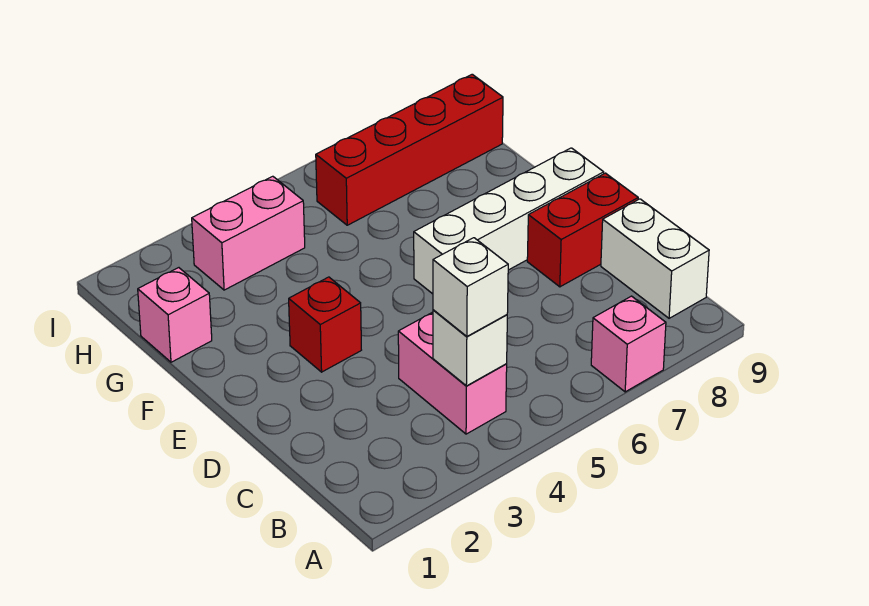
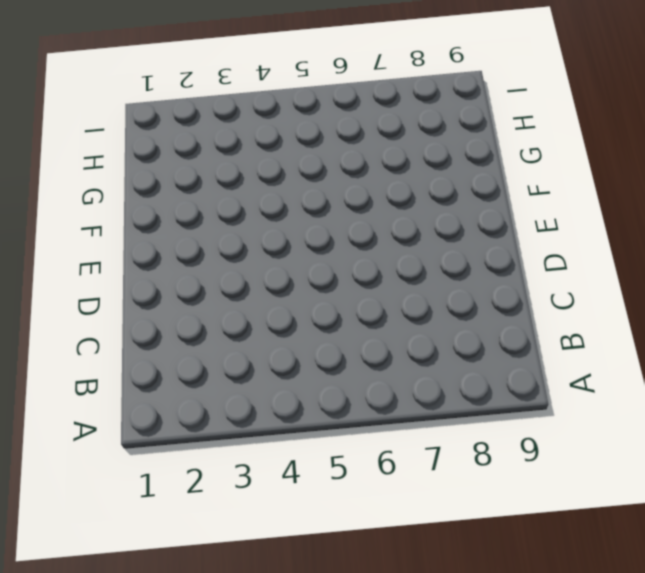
none -> pink 1x1 brick [591,296,666,392]
none -> pink 1x2 brick [398,312,507,434]

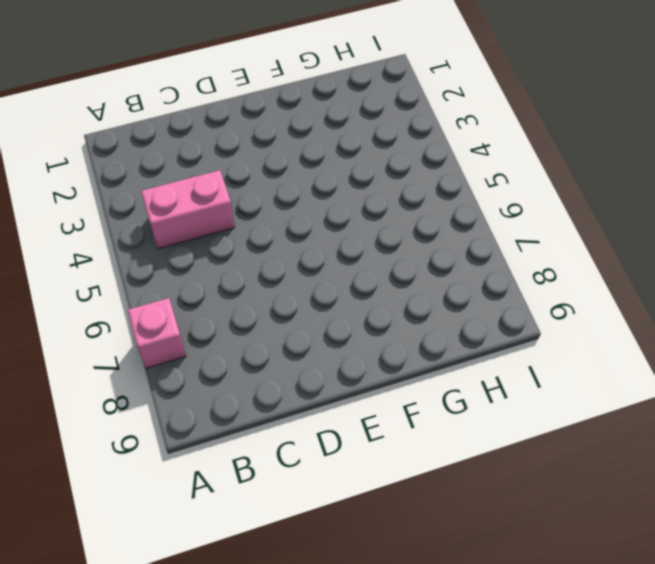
none -> white 1x2 brick [601,199,709,318]
none -> red 1x2 brick [527,173,638,287]

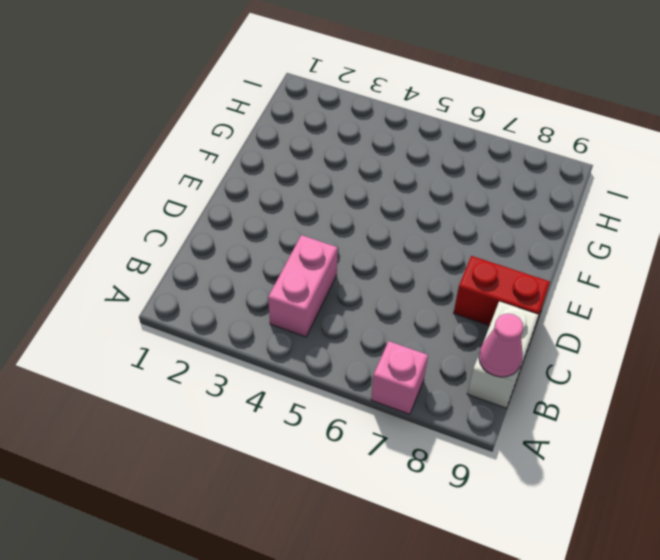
pink 1x1 cone [479,314,523,377] -> none
none -> red 1x1 brick [289,277,361,372]
none -> white 1x4 brick [414,148,604,294]

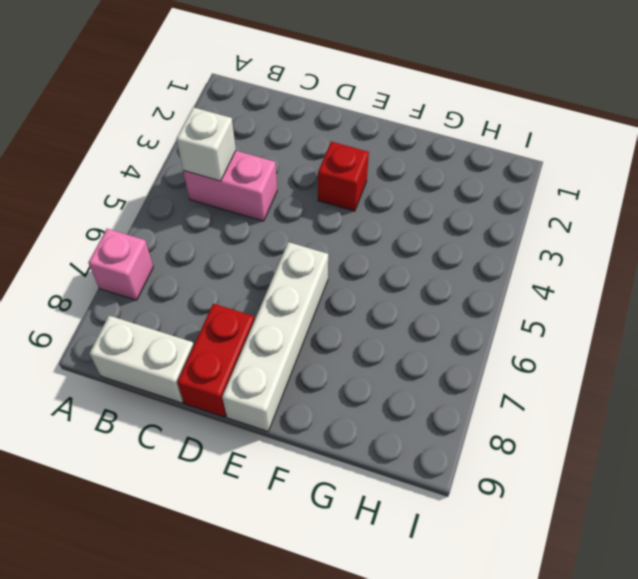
none -> pink 1x1 brick [138,268,212,362]
none -> pink 1x2 brick [192,176,305,290]

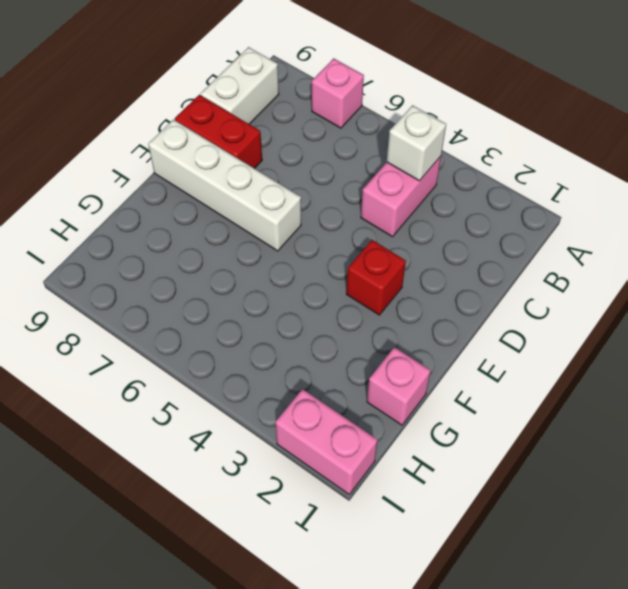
pink 1x2 brick [275,389,378,494] -> pink 1x2 brick moved to [192,176,305,290]
none -> red 1x4 brick [316,74,503,225]
none -> white 1x1 brick [433,238,508,336]

